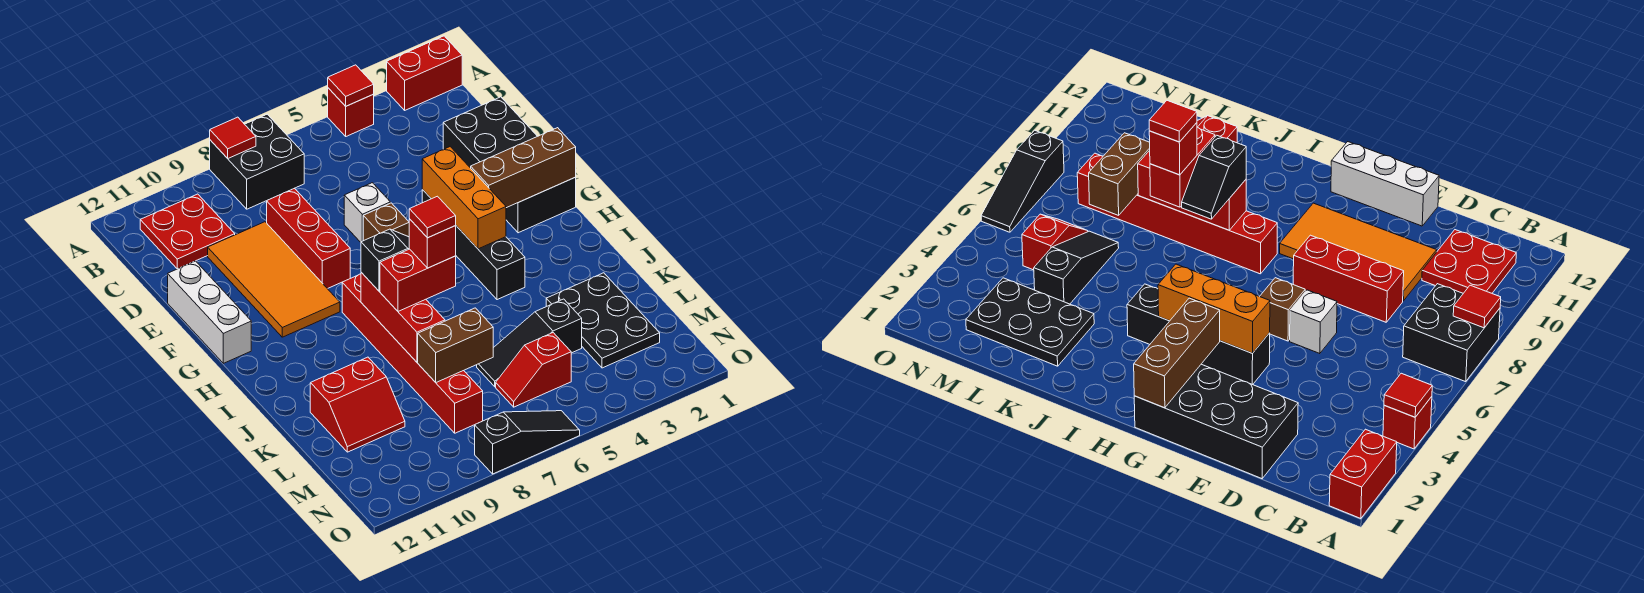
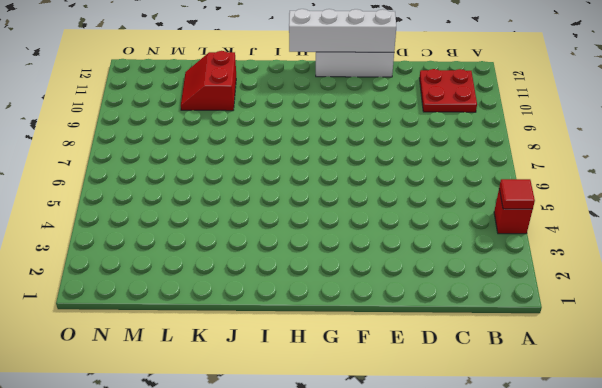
white 1x4 brick [289,9,396,52] -> none
none -> red 1x2 brick [387,36,462,110]
none -> black 2x2 brick [210,114,304,209]
none -> black 2x4 brick [443,97,576,233]

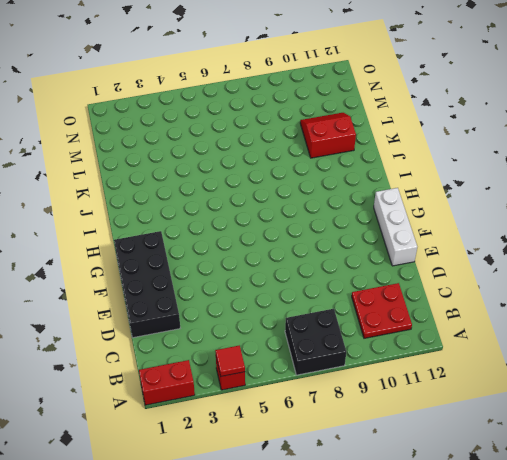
none -> red 1x3 brick [267,188,350,289]
none -> orange 2x4 tile [208,222,340,337]
none -> white 1x1 brick [344,183,390,242]

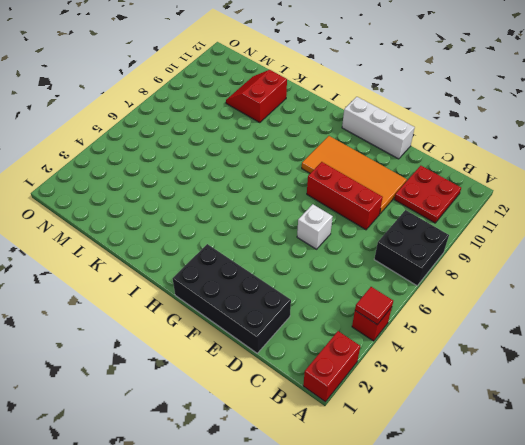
none -> black 1x4 brick [422,190,525,300]
none -> brown 1x1 brick [363,203,409,241]
none -> red 1x6 brick [342,274,483,433]

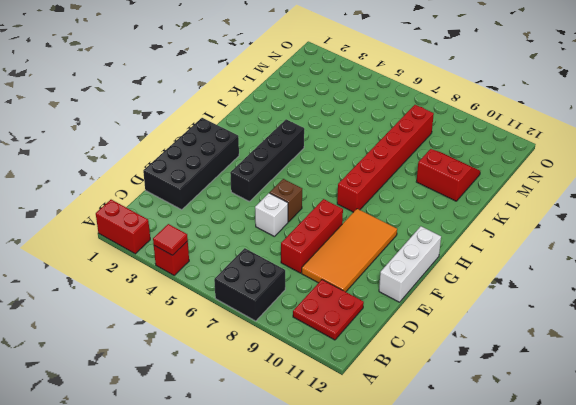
none -> black 2x3 plate [546,273,660,368]
none -> black 1x3 slope [477,299,582,387]
none -> red 1x2 slope [496,333,571,407]

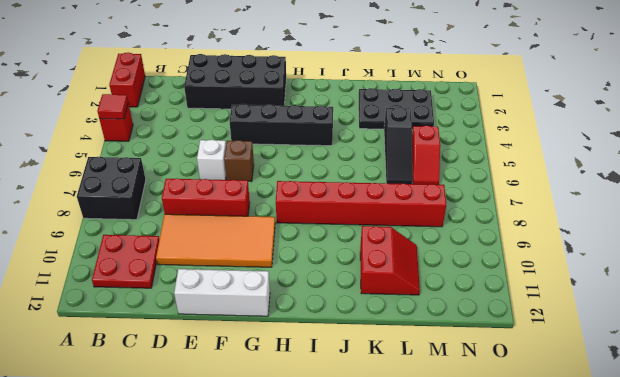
none -> black 1x3 slope [475,411,580,474]
none -> red 1x1 tile [210,117,256,158]
none -> orange 1x3 brick [422,147,506,249]

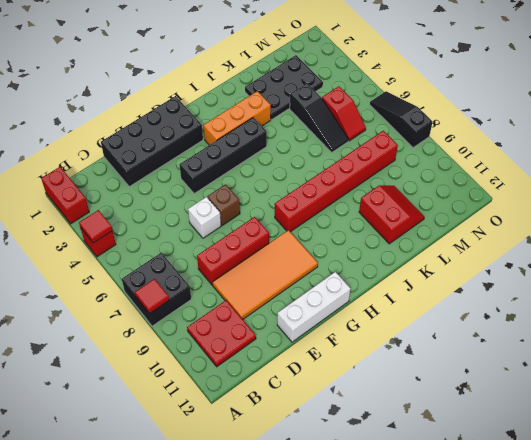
orange 1x3 brick [203,91,271,145] -> orange 1x3 brick moved to [422,147,506,249]
none -> brown 1x3 brick [471,128,576,208]
none -> red 1x3 brick [361,273,445,362]
none -> brown 1x2 brick [418,308,493,382]

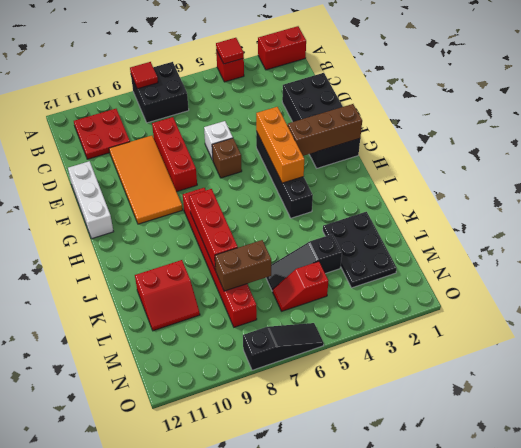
none -> black 1x2 slope [361,229,409,291]
none -> red 1x2 brick [380,249,456,311]
none -> red 1x1 brick [409,219,456,268]

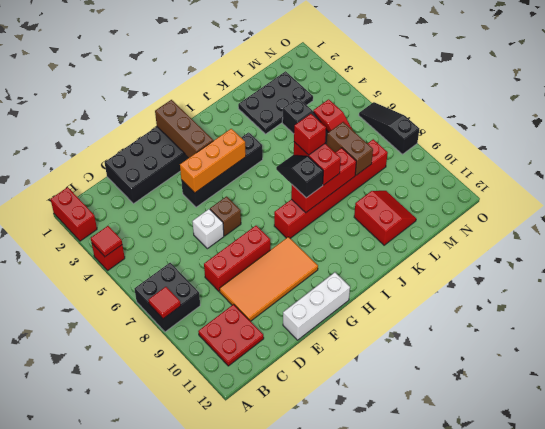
none -> red 1x1 tile [409,196,456,238]

